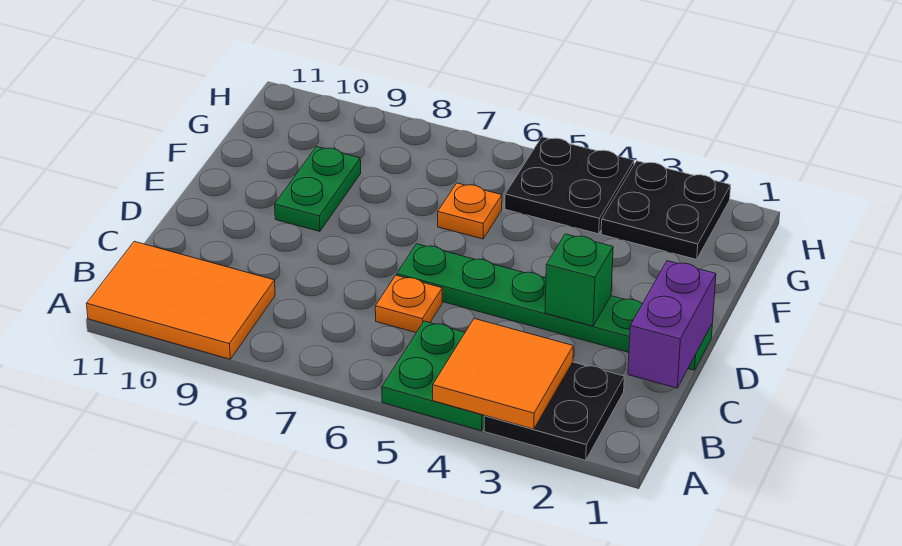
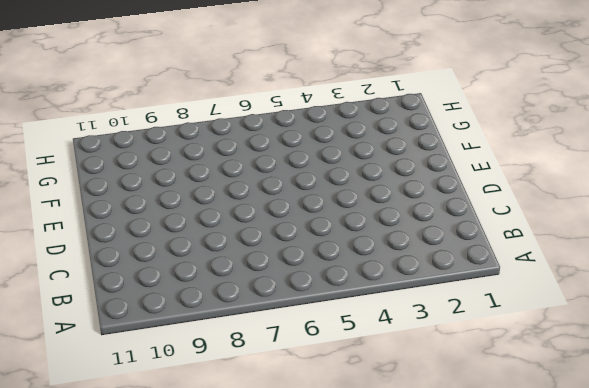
none -> black 2x2 plate [484,362,624,460]
none -> green 2x2 plate [382,321,484,431]
none -> orange 2x3 tile [86,241,275,359]

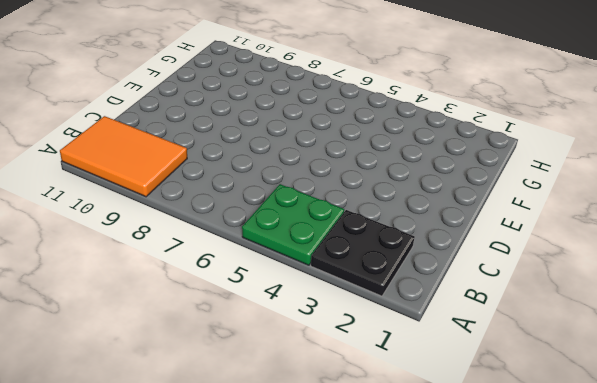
none -> orange 1x1 plate [375,275,442,333]
none -> green 1x6 plate [397,244,712,370]
none -> green 1x2 plate [275,147,361,231]

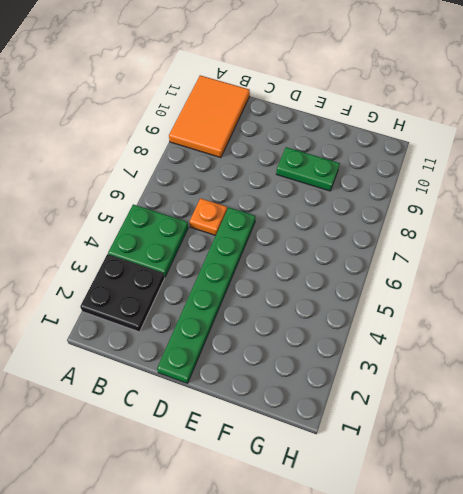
none -> orange 1x1 plate [438,183,502,239]
none -> black 2x2 plate [601,161,731,259]
none -> black 2x2 plate [505,137,634,234]

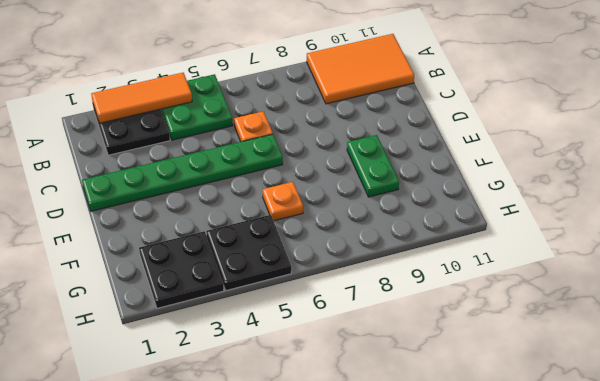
orange 1x3 tile [91,73,192,123] -> orange 2x2 tile [433,319,573,429]
none -> purple 1x2 brick [628,261,716,388]
none -> green 1x1 brick [545,234,613,326]

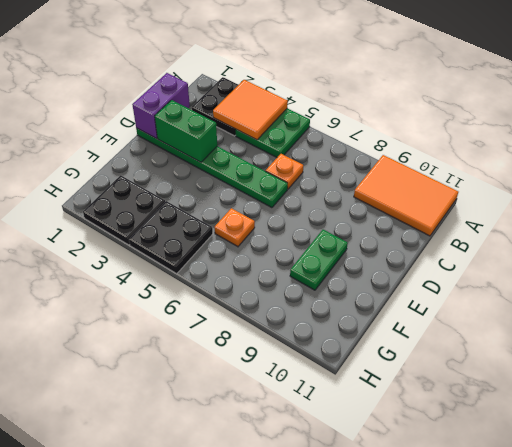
green 1x2 brick [155,100,217,162] -> green 1x1 brick [545,234,613,326]

